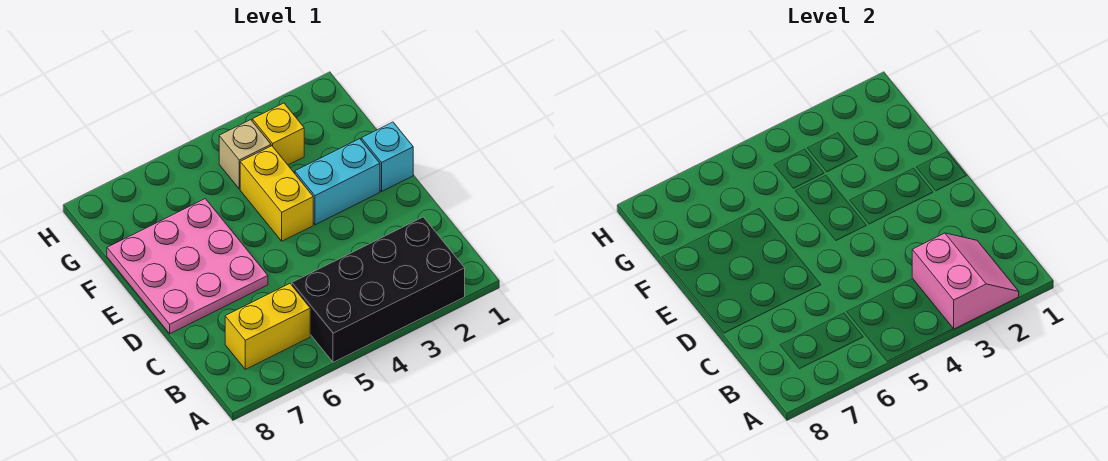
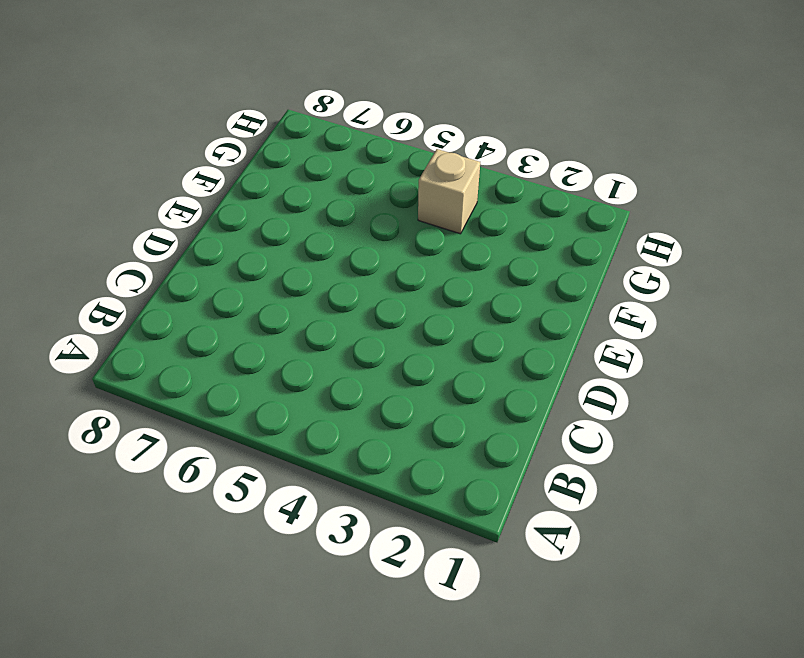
none -> black 2x4 brick [292,217,465,362]
none -> yellow 1x2 brick [225,284,310,369]

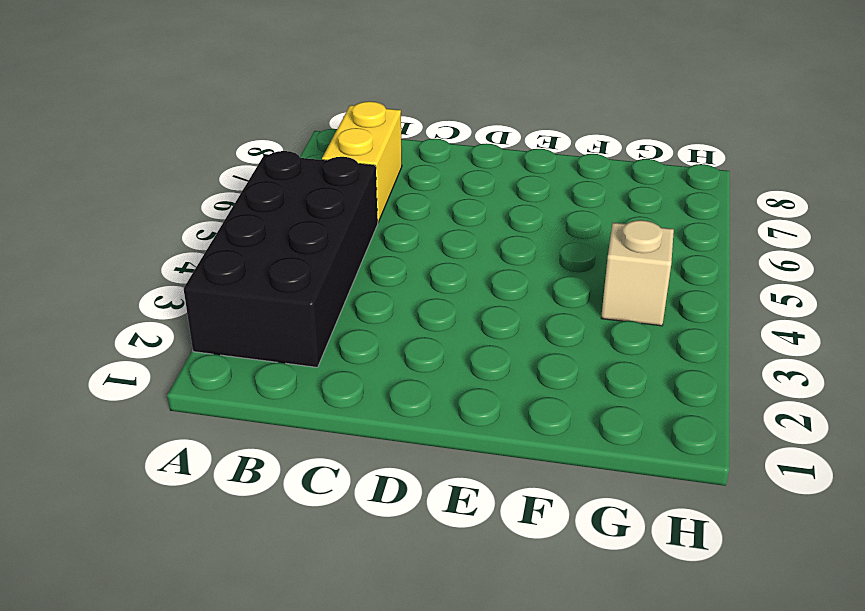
none -> pink 3x3 plate [107,199,268,334]
none -> cyan 1x1 brick [361,122,413,191]

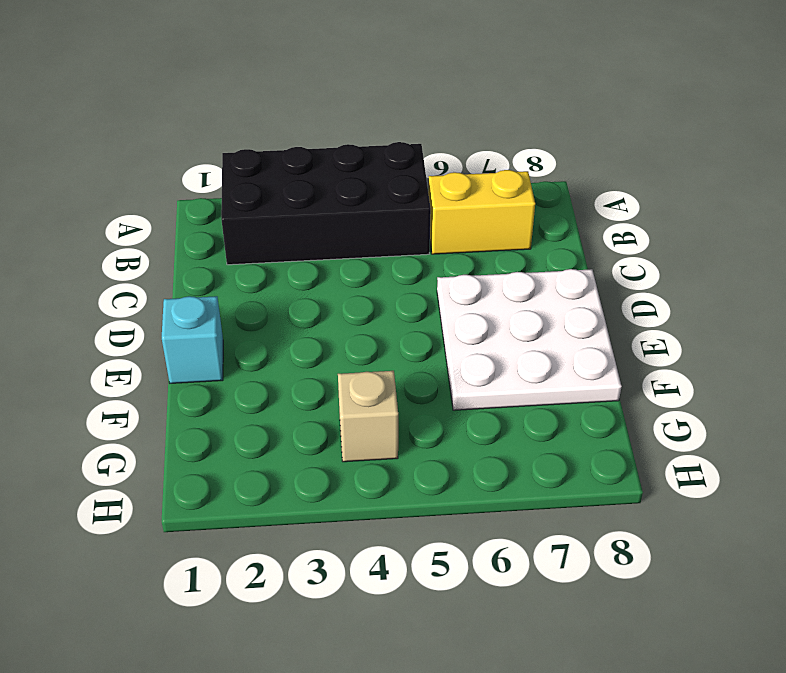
white 3x3 plate [437,269,622,410] -> pink 3x3 plate [107,199,268,334]
none -> cyan 1x2 brick [295,139,380,225]
none -> yellow 1x2 brick [240,146,313,241]

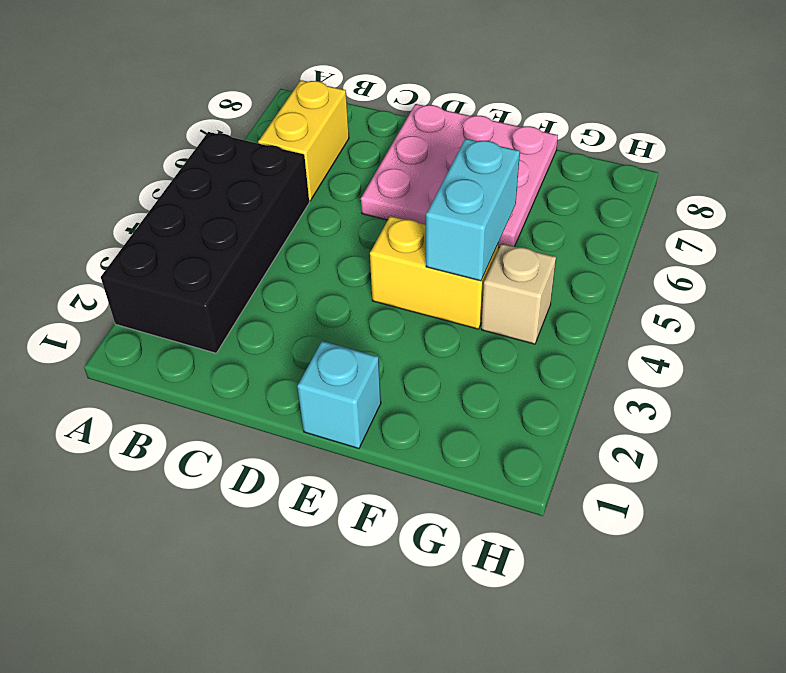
cyan 1x2 brick [426,139,520,281] -> cyan 1x2 brick moved to [295,139,380,225]
none -> yellow 1x1 brick [252,103,304,165]
none -> pink 2x2 slope [912,233,1019,329]

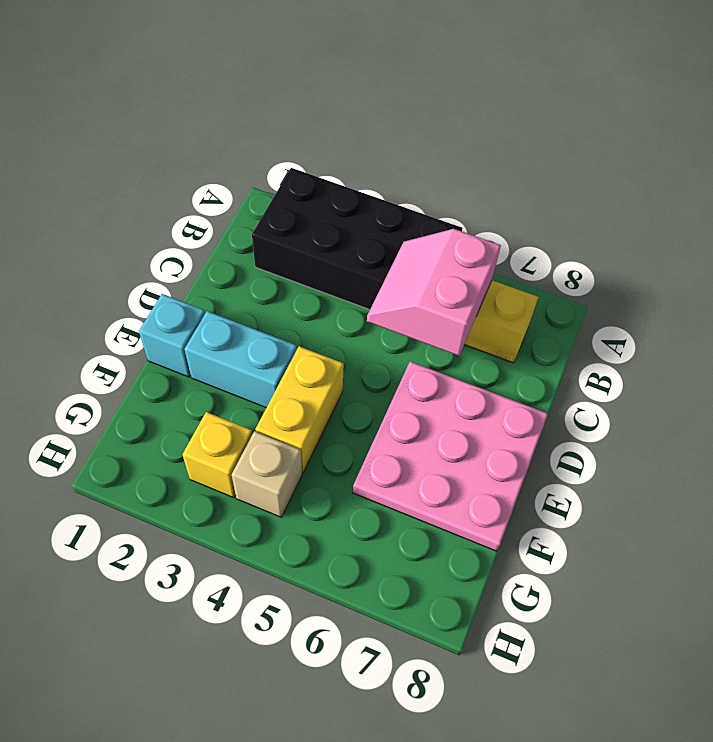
pink 2x2 slope [367,229,501,356] -> pink 2x2 slope moved to [912,233,1019,329]

